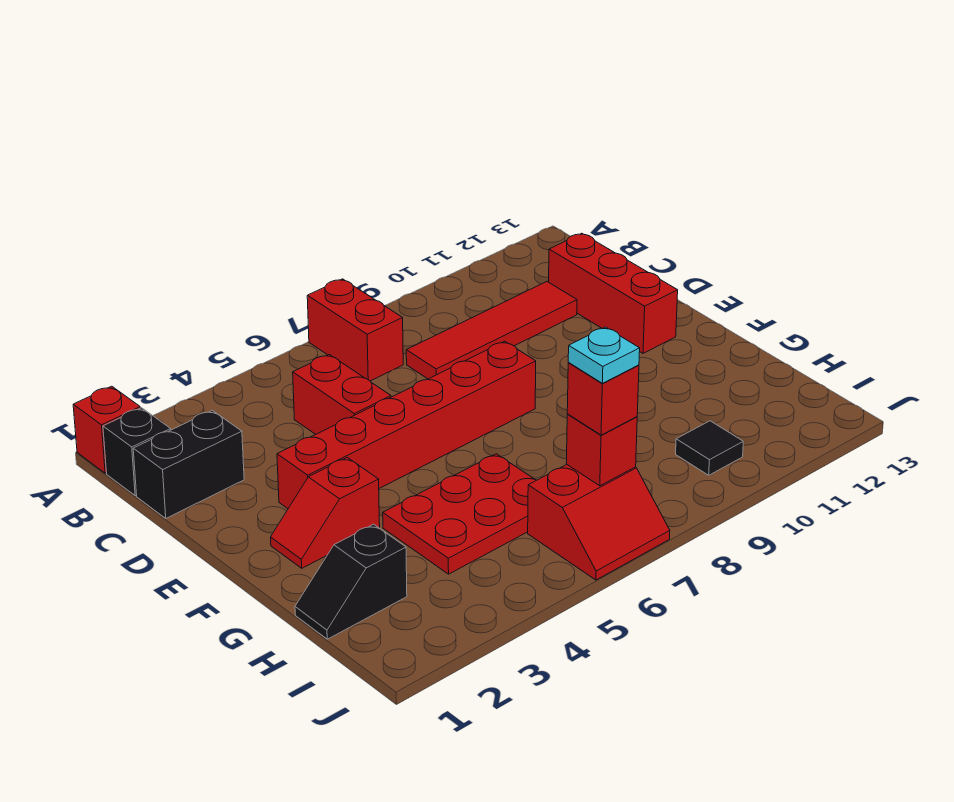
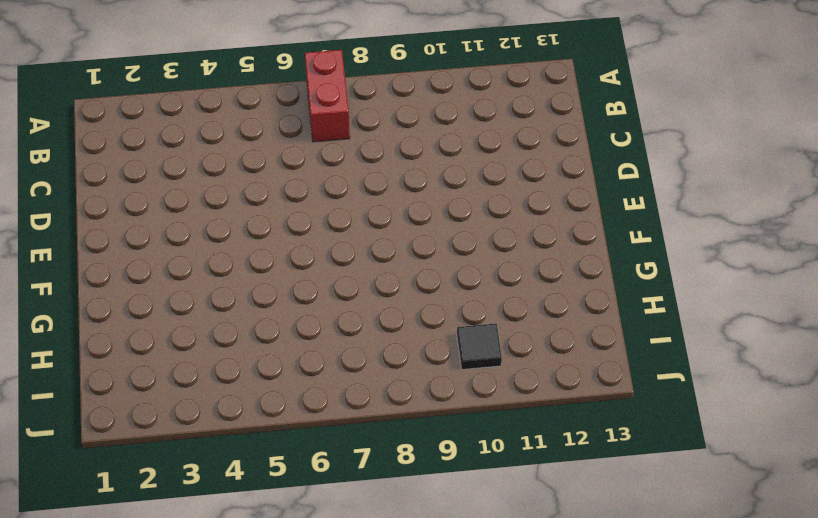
none -> red 1x1 brick [73,386,140,473]
none -> black 1x1 brick [103,408,171,496]
none -> black 1x2 brick [133,410,244,518]

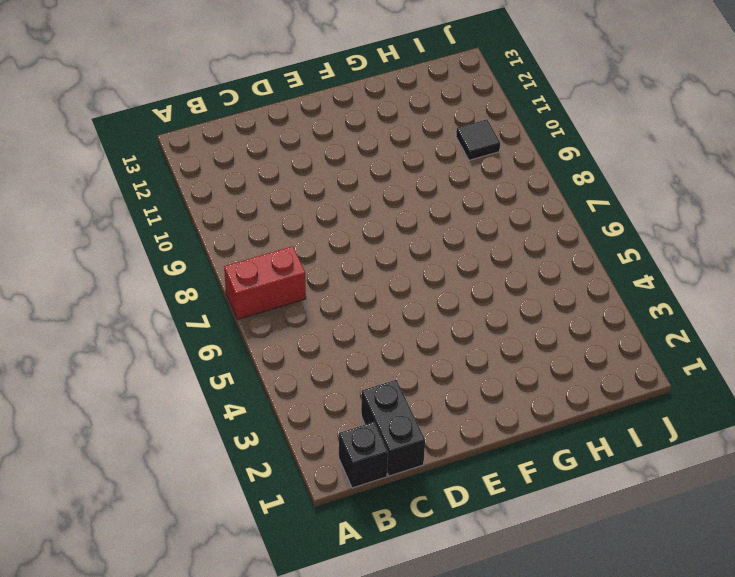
none -> red 1x1 brick [73,386,140,473]
none -> red 1x2 brick [293,355,391,434]
none -> red 1x4 tile [406,282,577,379]

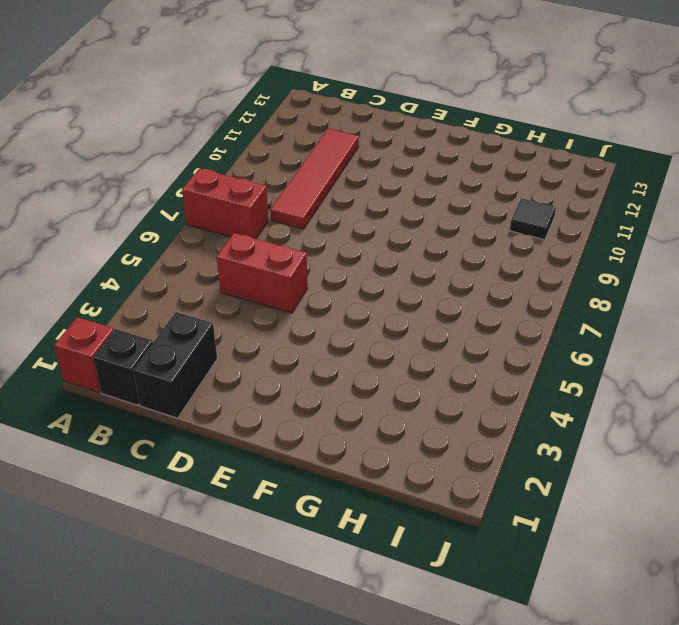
none -> red 1x3 brick [549,233,678,353]
none -> red 1x6 brick [277,341,536,509]
none -> red 1x2 slope [271,458,380,568]

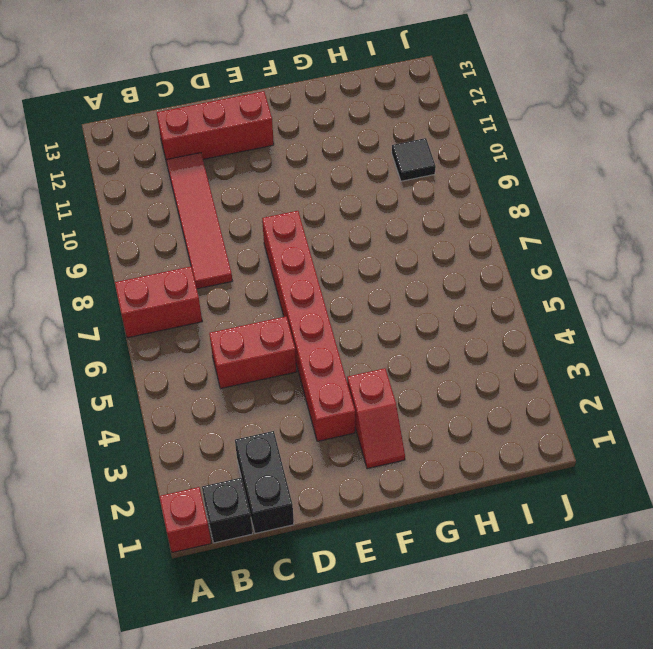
none -> red 2x3 plate [383,454,536,574]
none -> black 1x2 slope [295,524,407,639]
none -> red 2x2 slope [528,464,670,580]

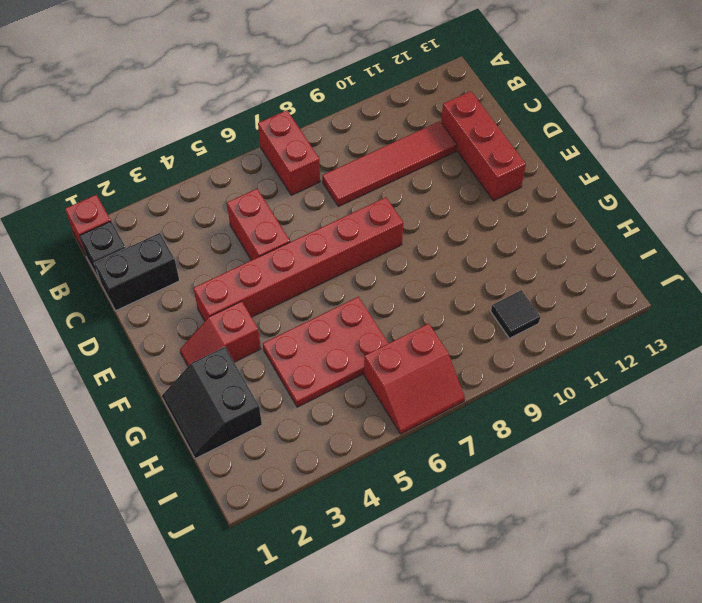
black 2x2 slope [162,347,262,459] -> black 1x2 slope [295,524,407,639]
none -> red 1x1 brick [566,414,637,486]
none -> red 1x1 brick [567,363,639,435]
none -> cyan 1x1 plate [568,327,640,383]

